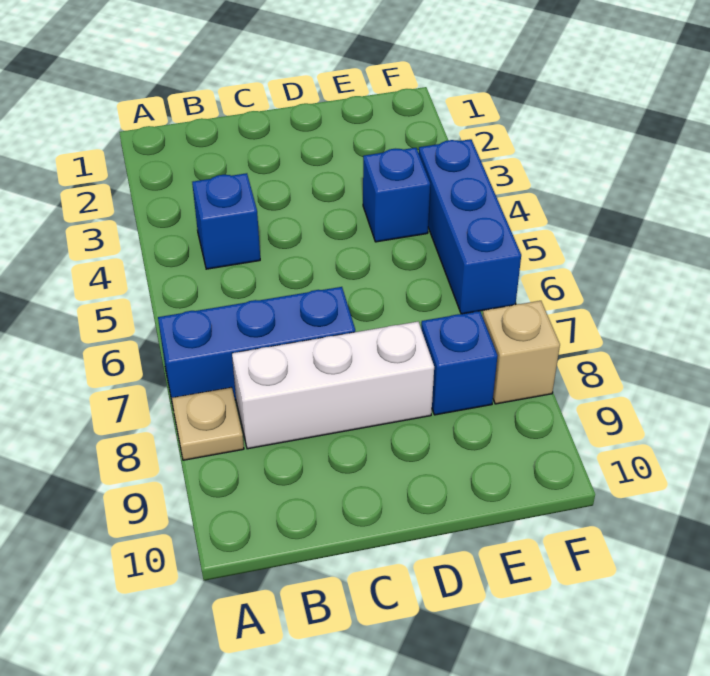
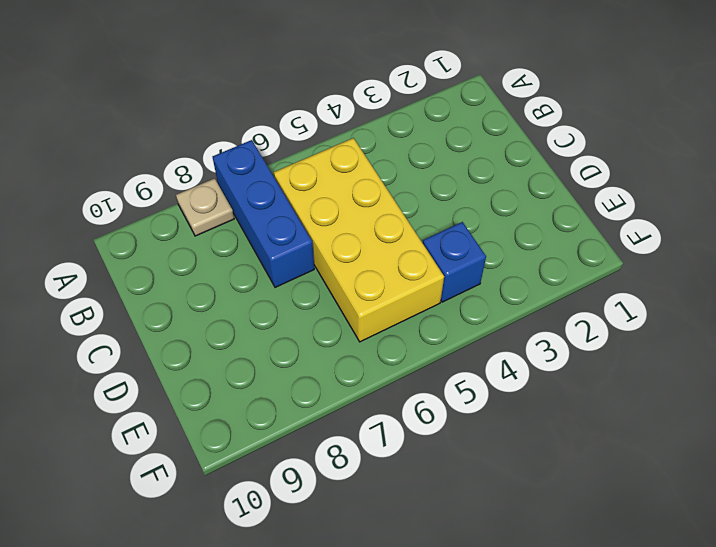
yellow 2x4 brick [274,138,444,342] -> none
none -> blue 1x1 brick [192,173,260,269]
none -> white 1x3 brick [232,322,434,449]

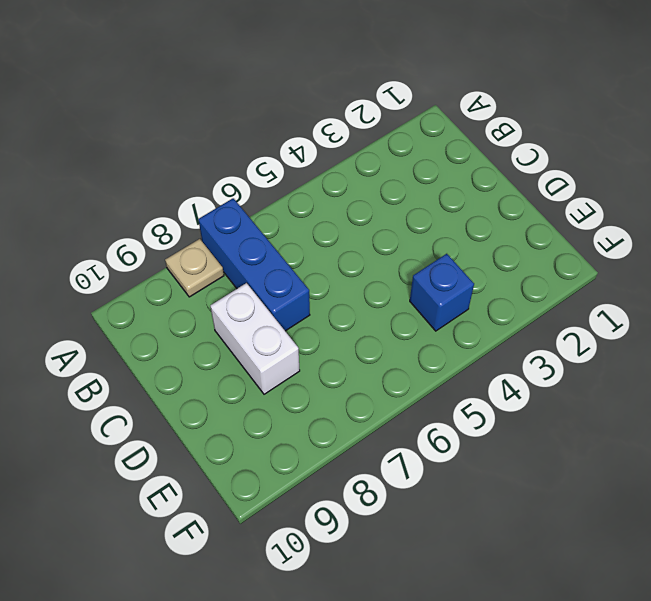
white 1x2 brick [210,283,300,394] -> white 1x3 brick [232,322,434,449]
none -> blue 1x1 brick [192,173,260,269]
none -> blue 1x1 brick [421,311,498,415]

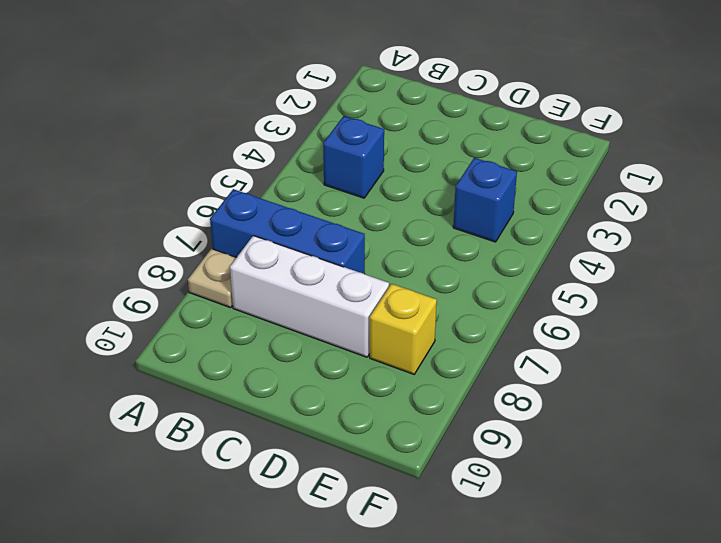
yellow 1x1 brick [370,284,437,374] -> blue 1x1 brick [421,311,498,415]
none -> blue 1x3 brick [419,139,521,314]
none -> tan 1x1 brick [483,301,560,404]

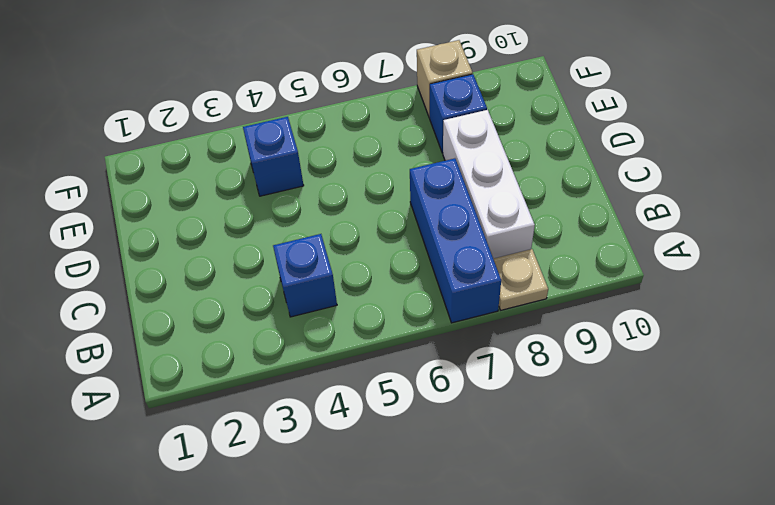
none -> blue 1x3 brick [419,139,521,314]

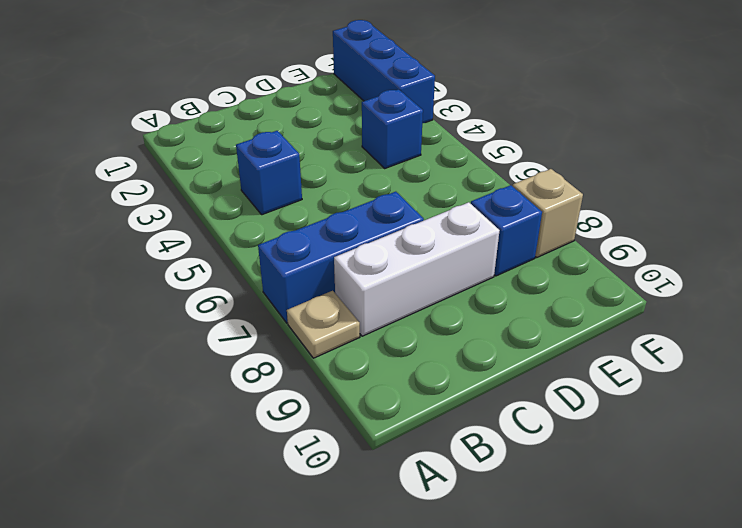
blue 1x3 brick [333,20,435,123] -> blue 1x3 brick moved to [419,139,521,314]

